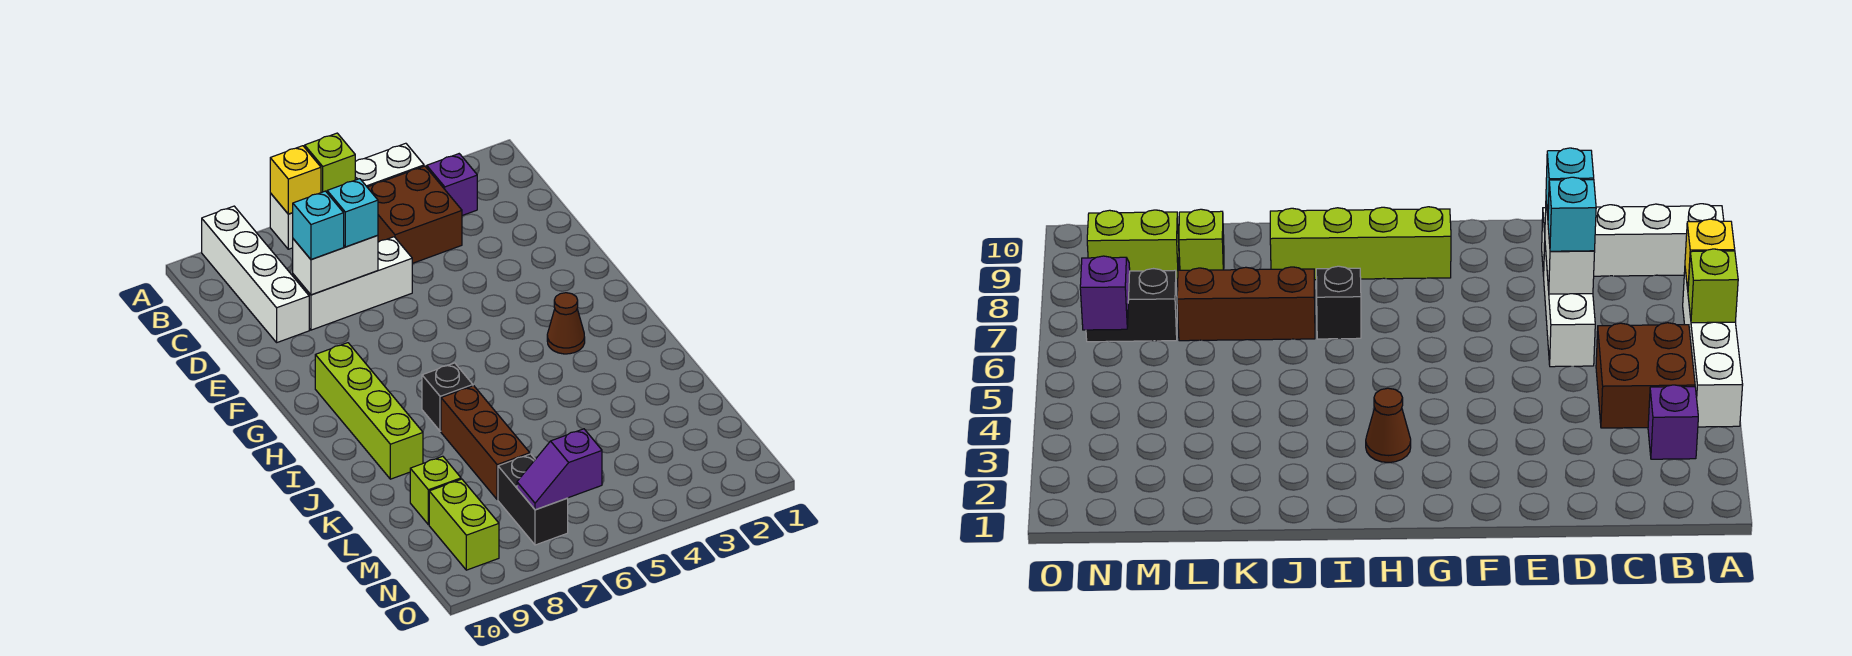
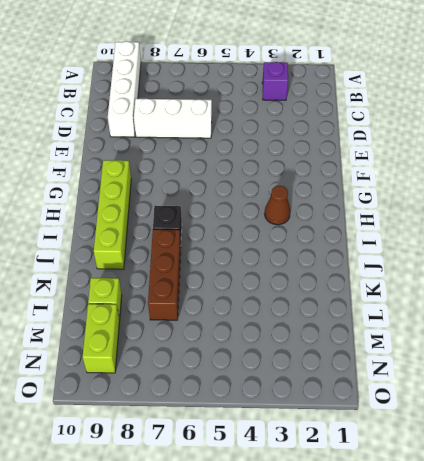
none -> white 1x4 brick [270,143,424,249]
none -> brown 2x2 brick [367,166,462,263]
none -> black 1x2 brick [498,454,568,545]

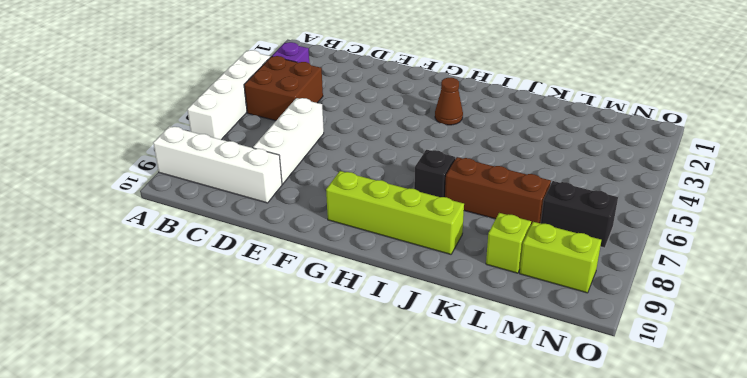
none -> lime 1x1 brick [305,133,355,193]
none -> yellow 1x1 brick [270,146,321,214]
none -> white 1x2 brick [293,235,378,295]

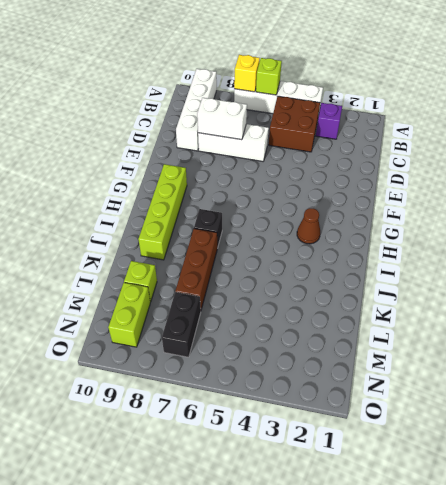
none -> purple 1x2 slope [517,429,602,510]
none -> cyan 1x1 brick [327,179,378,247]
none -> cyan 1x1 brick [293,191,344,260]

